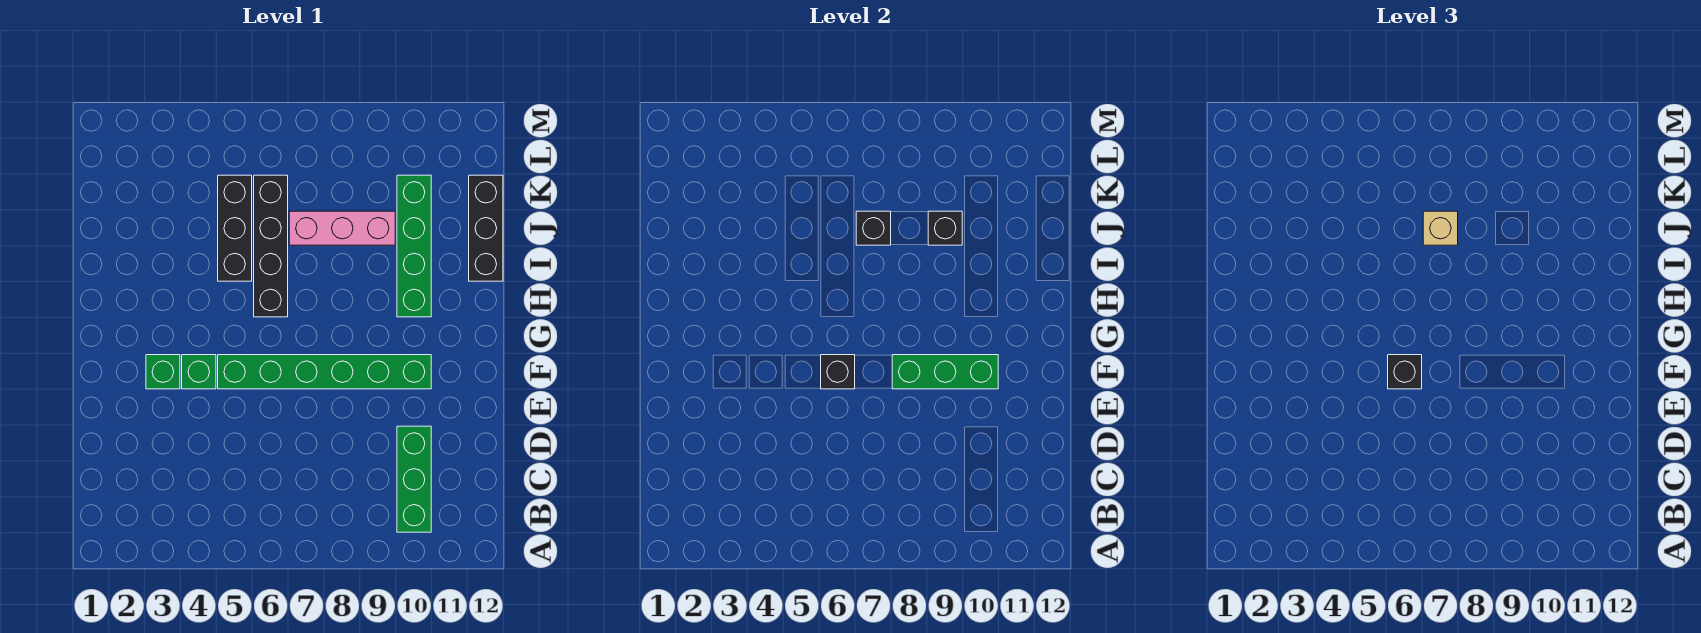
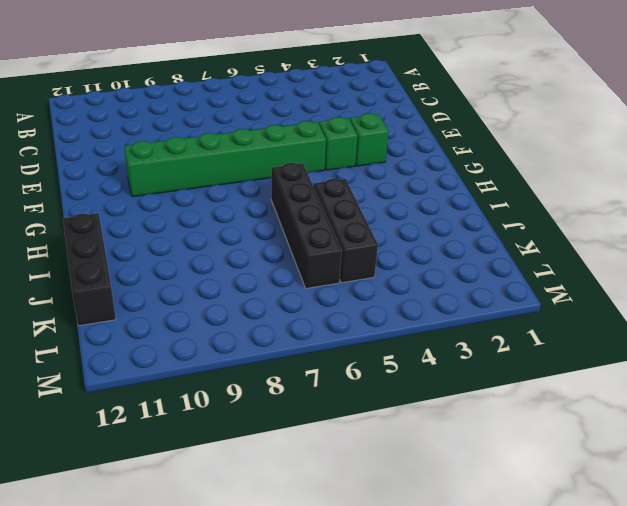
none -> green 1x3 brick [397,426,431,532]
none -> green 1x4 brick [397,175,431,317]
none -> pink 1x3 brick [289,211,395,245]

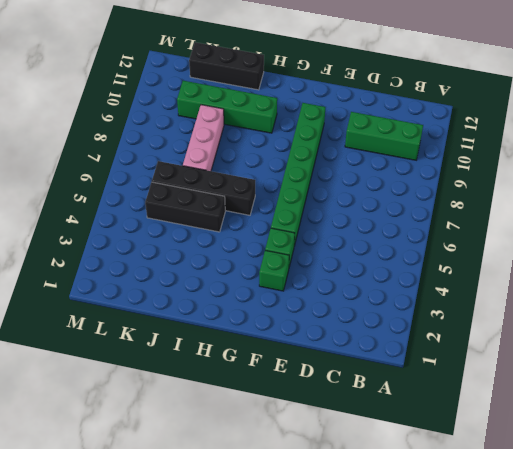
none -> black 1x1 brick [821,355,855,389]
none -> green 1x3 brick [892,355,998,389]
none -> black 1x1 brick [856,211,891,245]

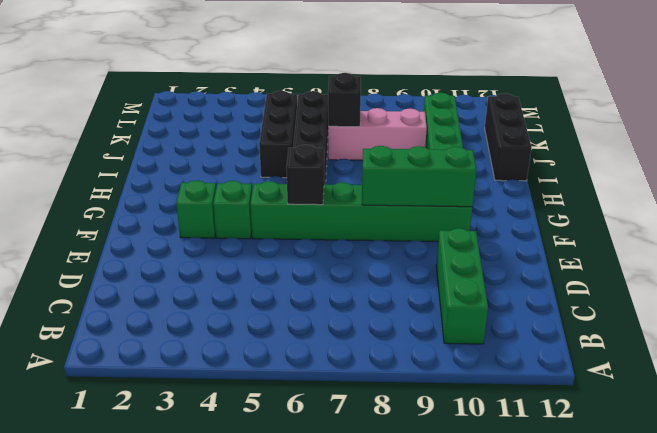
none -> black 1x1 brick [928,211,962,245]
none -> black 1x1 brick [1388,355,1422,389]
none -> tan 1x1 brick [1423,211,1458,245]

